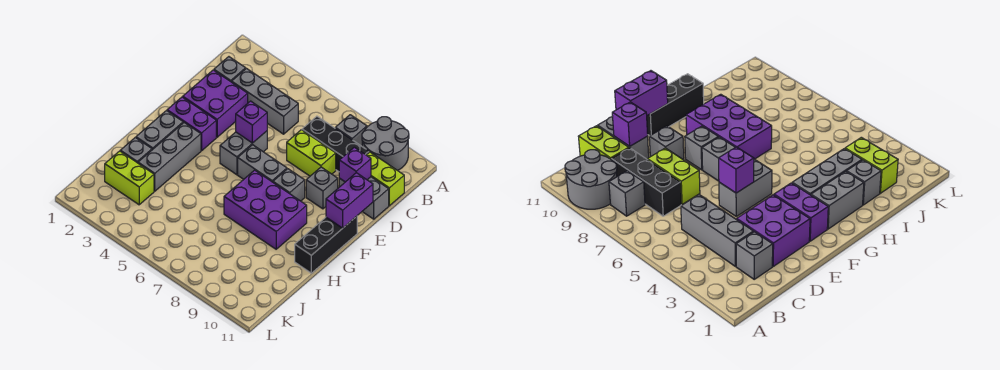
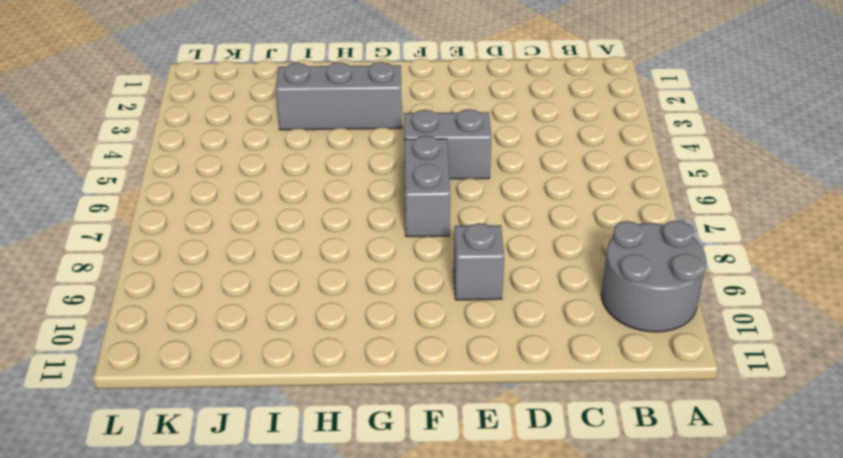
none -> grey 1x1 brick [335,115,367,146]
none -> grey 1x1 brick [214,57,246,82]
none -> grey 1x3 brick [232,69,298,134]

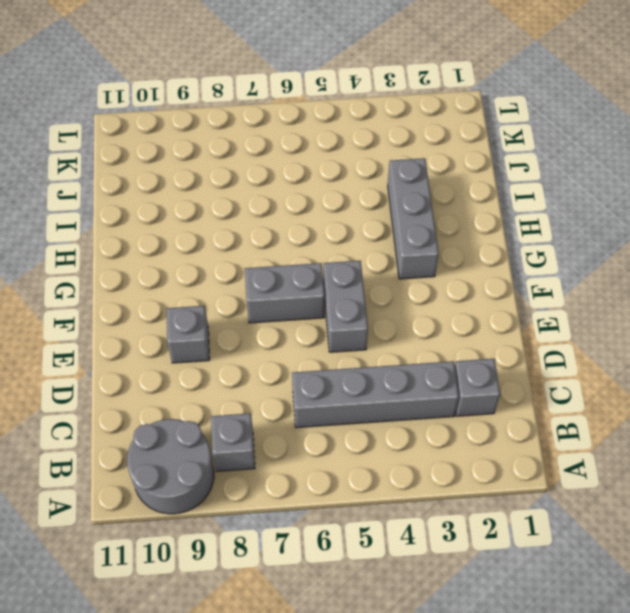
grey 1x4 brick [292,361,459,428] -> grey 1x3 brick [232,69,298,134]
none -> black 1x3 brick [302,116,369,172]
none -> lime 1x2 brick [367,152,404,206]
none -> purple 2x2 brick [183,70,248,137]

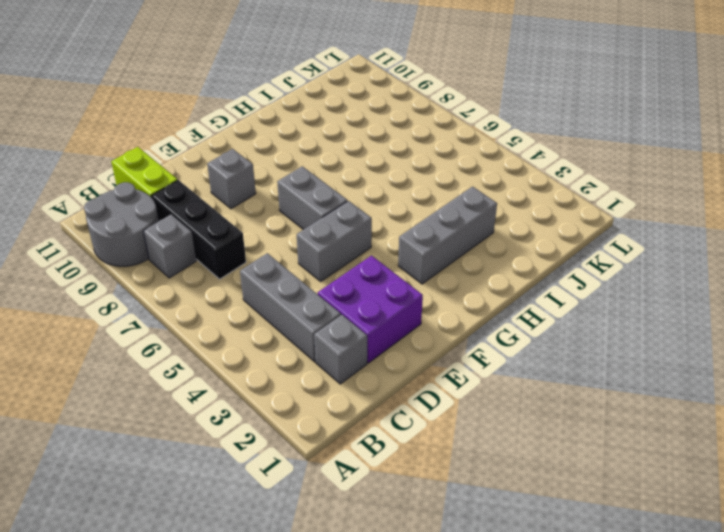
none -> lime 1x2 brick [287,130,336,176]
none -> grey 1x2 brick [339,177,389,219]
none -> purple 1x2 brick [167,97,216,151]

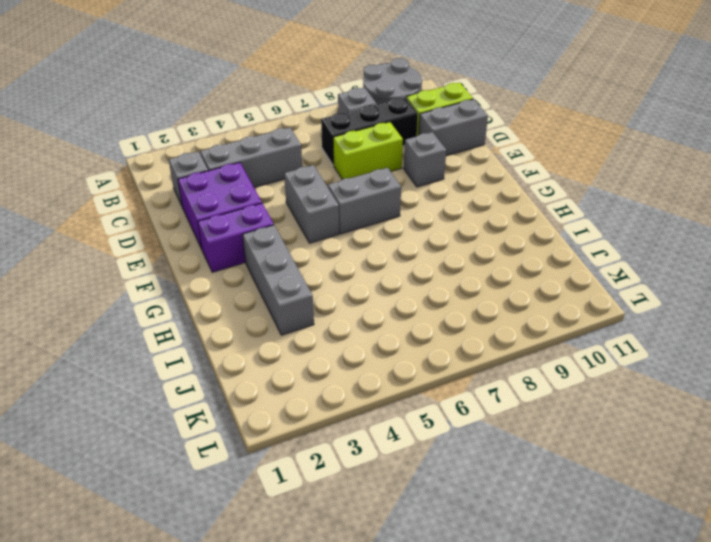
none -> grey 1x1 brick [273,169,305,201]
none -> black 1x3 brick [295,216,357,273]
none -> grey 1x2 brick [136,111,183,150]

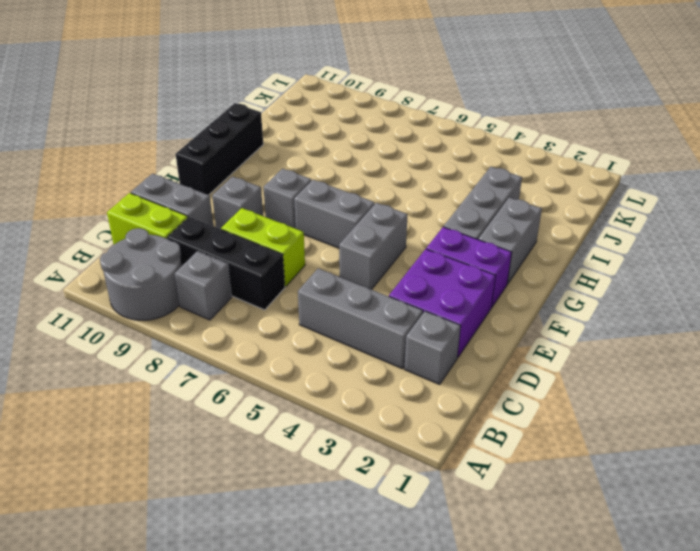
none -> purple 2x3 brick [224,170,307,249]
none -> grey 1x1 brick [120,138,152,163]
none -> lime 1x2 brick [105,151,154,205]

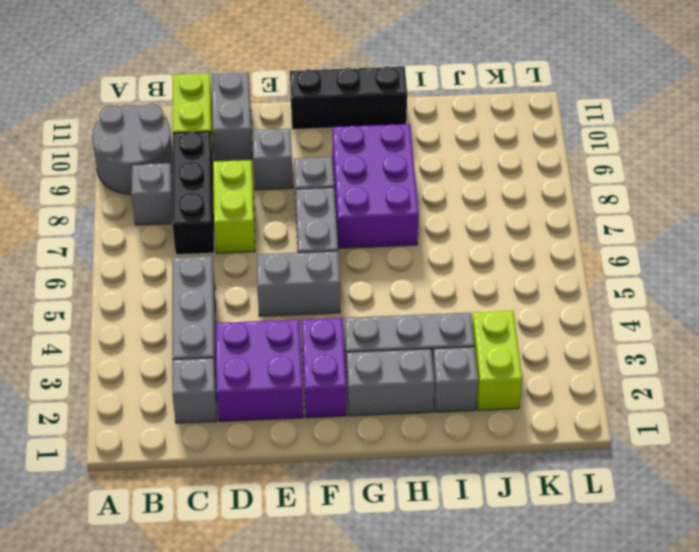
none -> purple 1x1 brick [339,147,371,182]
none -> purple 1x1 brick [236,101,267,143]
none -> purple 1x2 brick [326,173,373,228]

